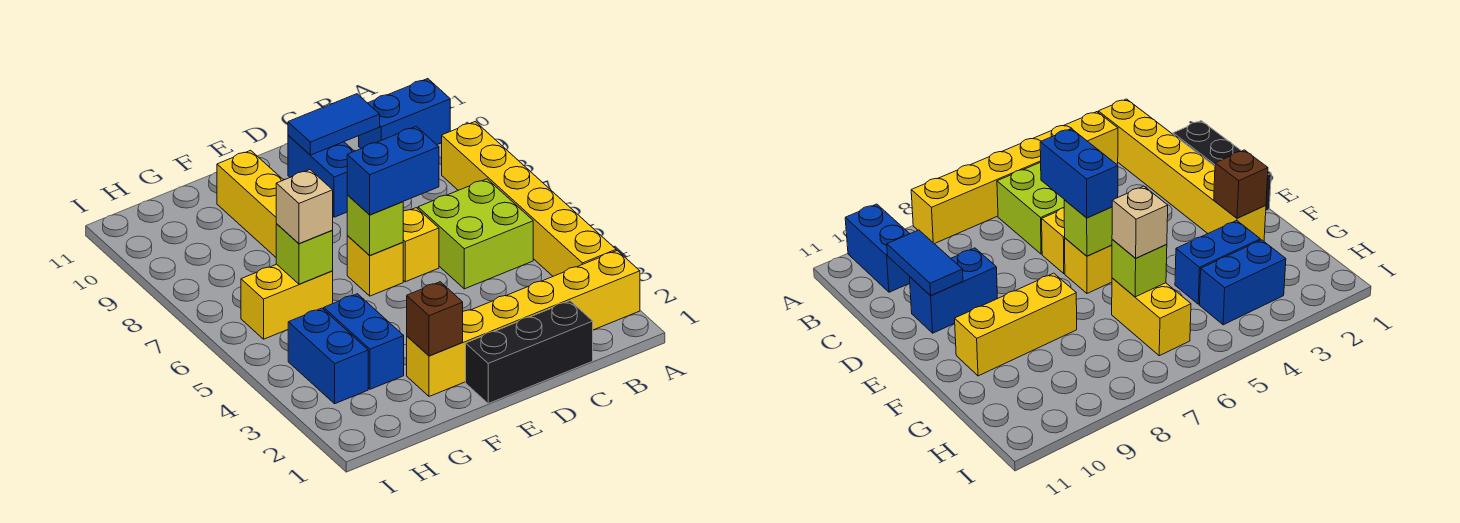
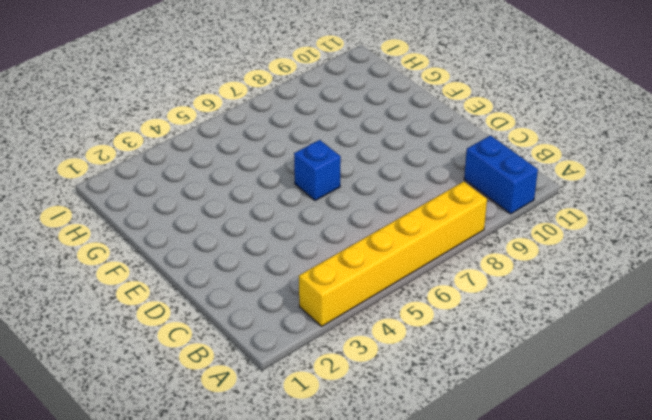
blue 1x1 brick [294,140,341,201] -> yellow 1x1 brick [347,235,403,296]
none -> yellow 1x6 brick [407,251,640,396]
none -> lime 2x2 brick [418,179,533,289]
none -> black 1x3 brick [466,301,593,404]

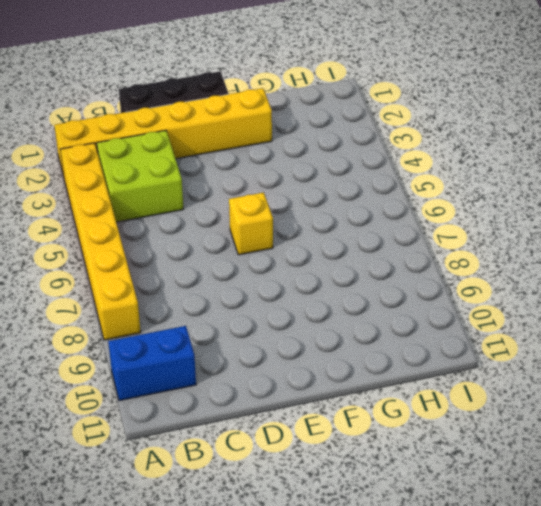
lime 2x2 brick [97,130,183,222] -> lime 2x2 brick moved to [418,179,533,289]
none -> yellow 1x1 brick [403,208,439,282]
none -> blue 1x2 brick [288,135,354,217]
none -> yellow 1x3 brick [217,150,283,257]

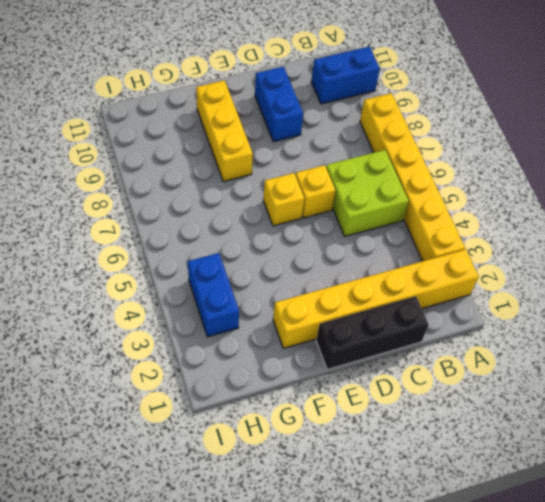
none -> blue 1x2 brick [324,294,404,389]
none -> yellow 1x2 brick [241,264,333,339]
none -> blue 1x2 tile [288,94,380,155]

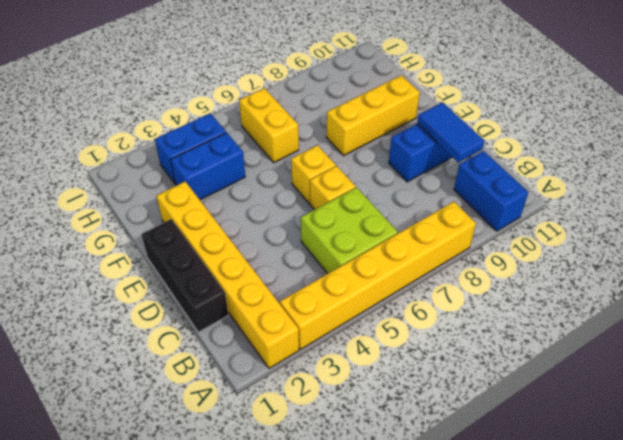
none -> lime 1x1 brick [347,195,403,256]
none -> brown 1x1 brick [407,282,463,356]
none -> lime 1x1 brick [276,224,333,284]

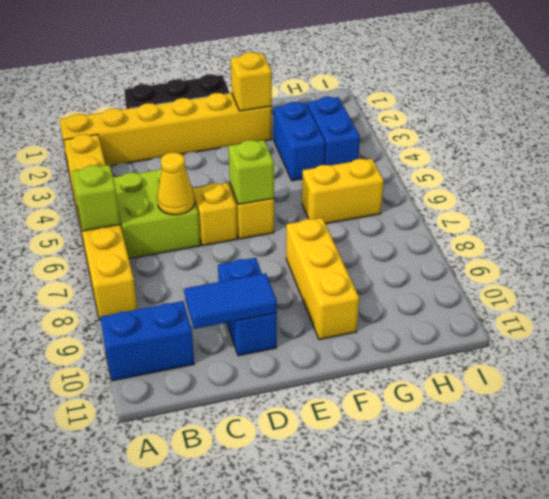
lime 1x1 brick [72,165,120,231] -> lime 1x1 brick moved to [276,224,333,284]
yellow 1x1 cone [157,153,195,215] -> none
yellow 1x1 brick [231,52,272,111] -> brown 1x1 brick [407,282,463,356]
none -> blue 1x2 brick [347,126,439,215]
none -> tan 1x1 brick [276,170,333,244]

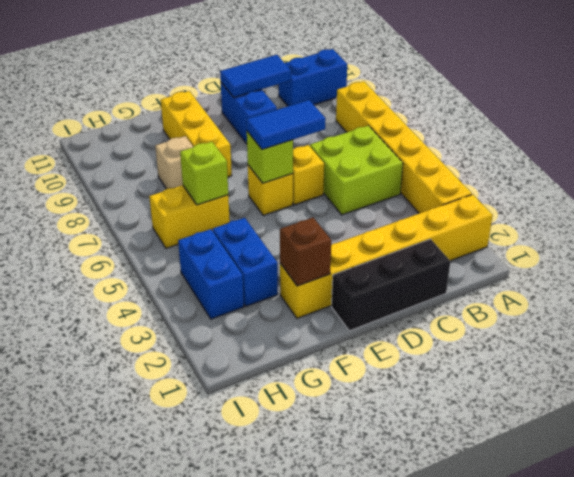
blue 1x2 tile [246,100,326,149] -> blue 1x2 brick [347,126,439,215]
tan 1x1 brick [155,136,193,189] -> tan 1x1 brick moved to [276,170,333,244]

